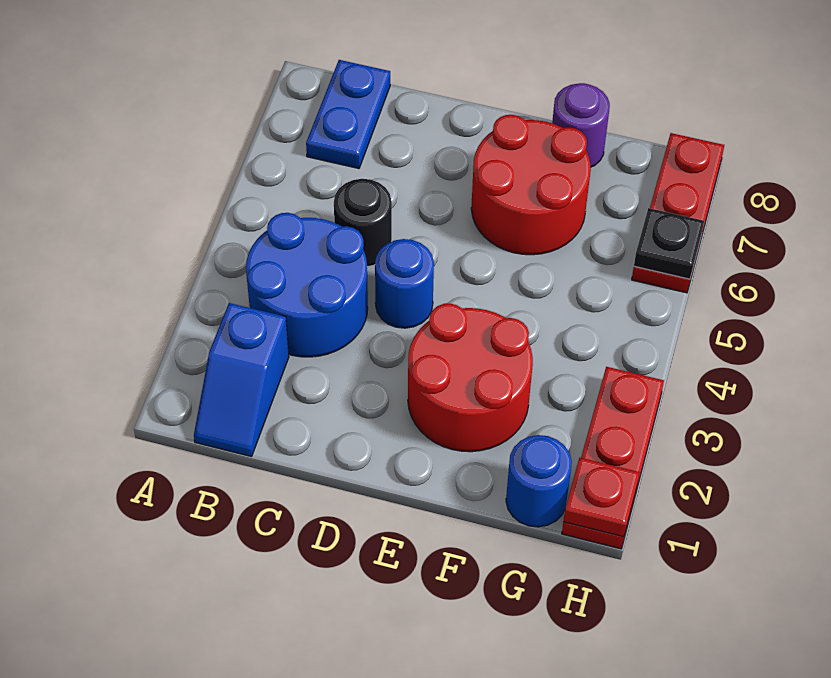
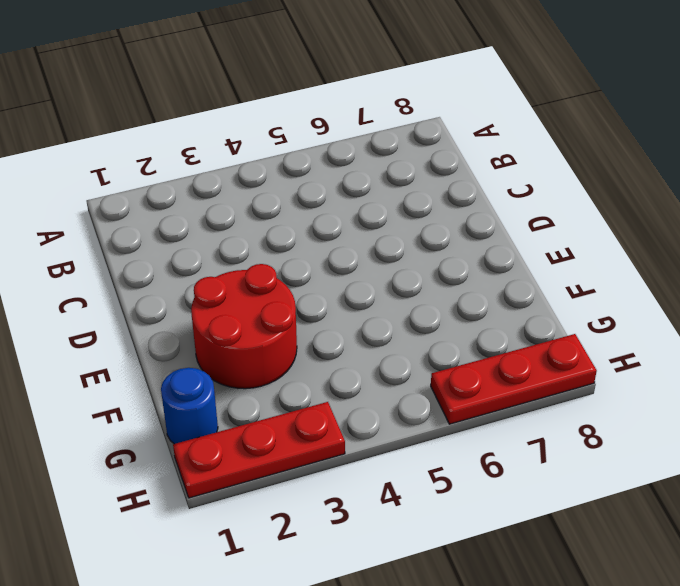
none -> blue 1x2 slope [194,303,289,457]
none -> blue 2x2 round brick [246,213,368,357]
none -> blue 1x2 plate [306,60,390,169]

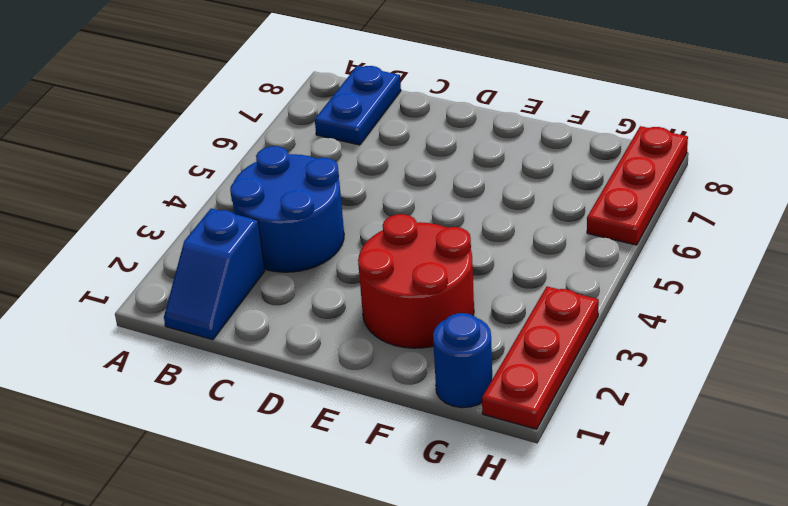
none -> black 1x1 round brick [334,179,392,266]
none -> blue 1x1 round brick [375,239,434,328]
none -> red 2x2 round brick [471,115,591,255]

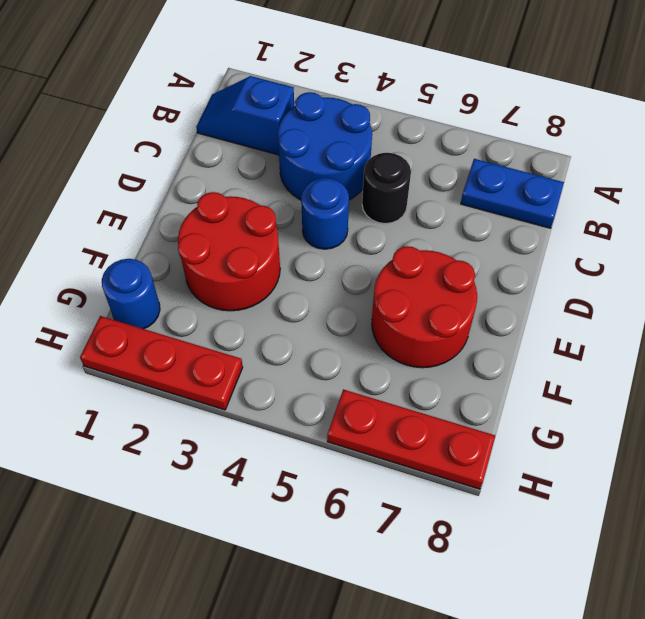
none -> purple 1x1 round brick [552,83,610,167]
none -> red 1x1 plate [563,458,640,537]
none -> black 1x1 plate [634,208,704,279]

